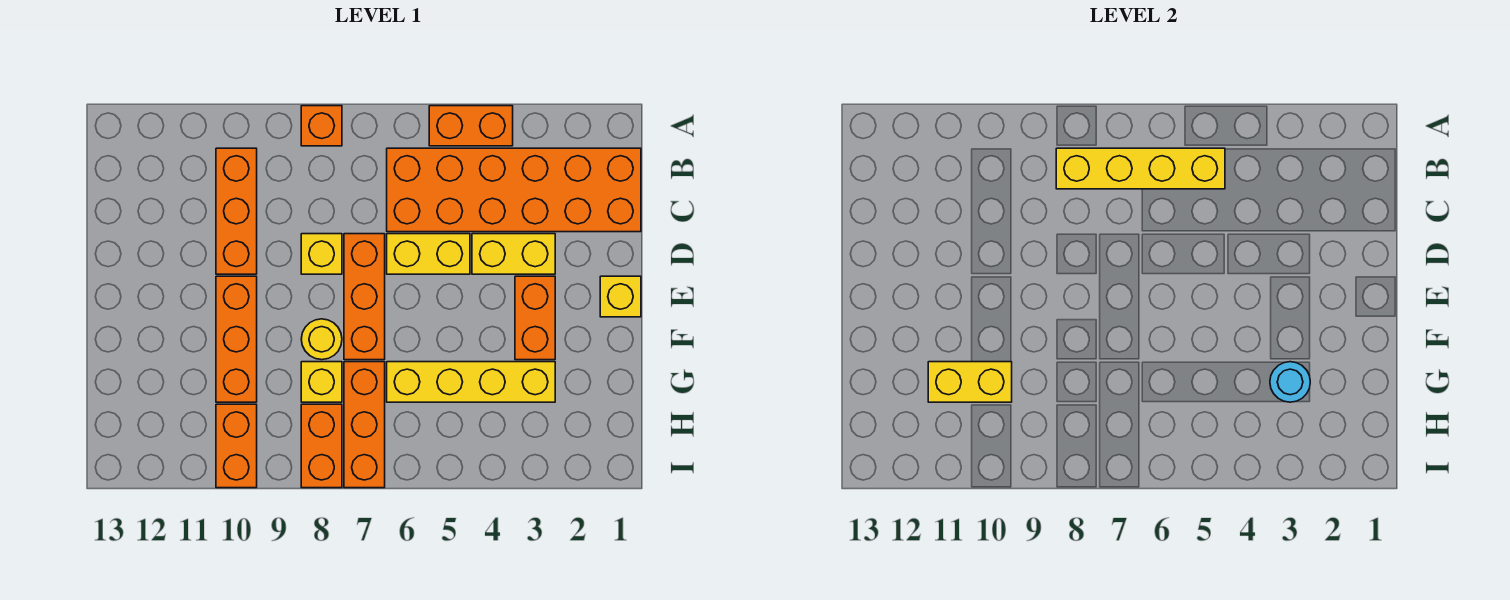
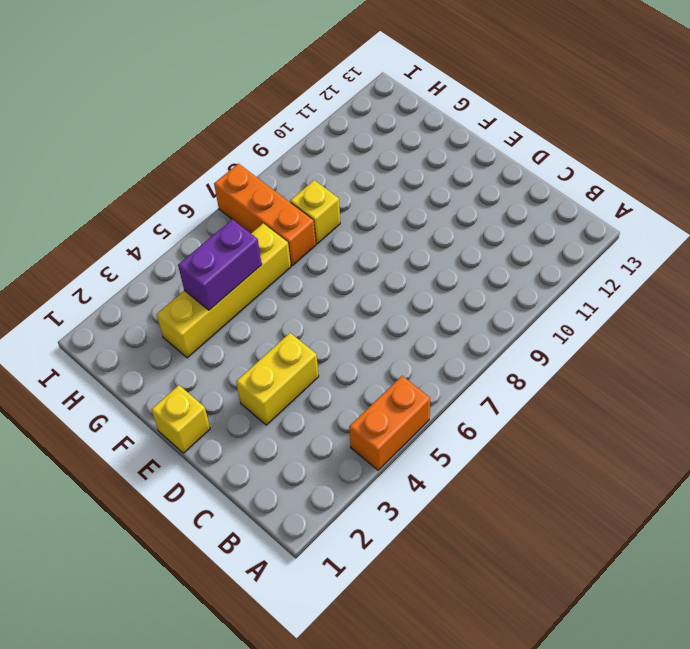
purple 1x2 brick [178,219,262,310] -> none
none -> orange 1x1 brick [301,106,342,146]
none -> orange 2x6 brick [387,148,641,232]
none -> orange 1x3 brick [216,148,257,274]

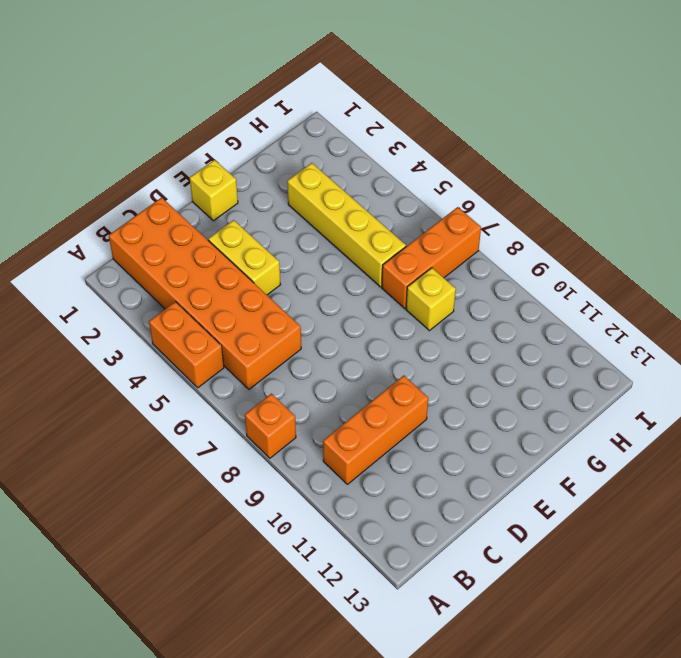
none -> yellow 1x2 brick [387,234,470,274]
none -> orange 1x3 brick [344,234,385,360]
none -> yellow 1x1 brick [301,234,342,274]

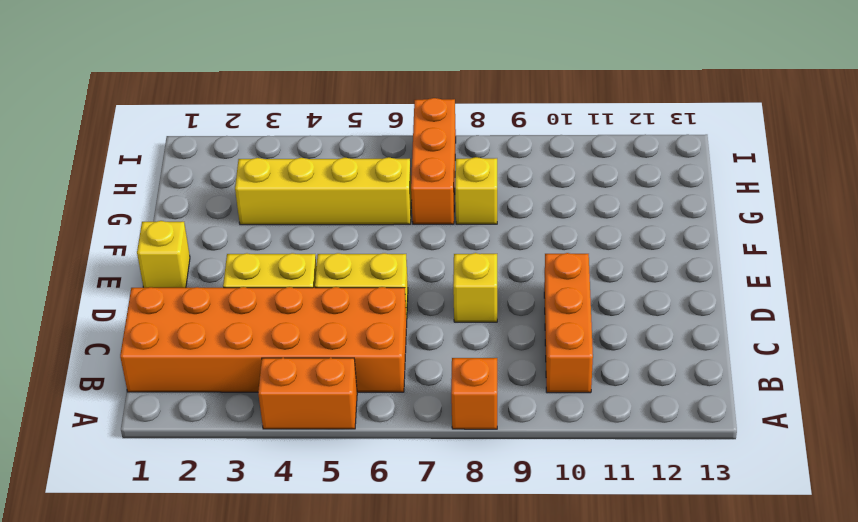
none -> orange 1x3 brick [344,234,385,360]
none -> orange 1x2 brick [515,276,555,360]
none -> orange 1x3 brick [216,276,257,402]

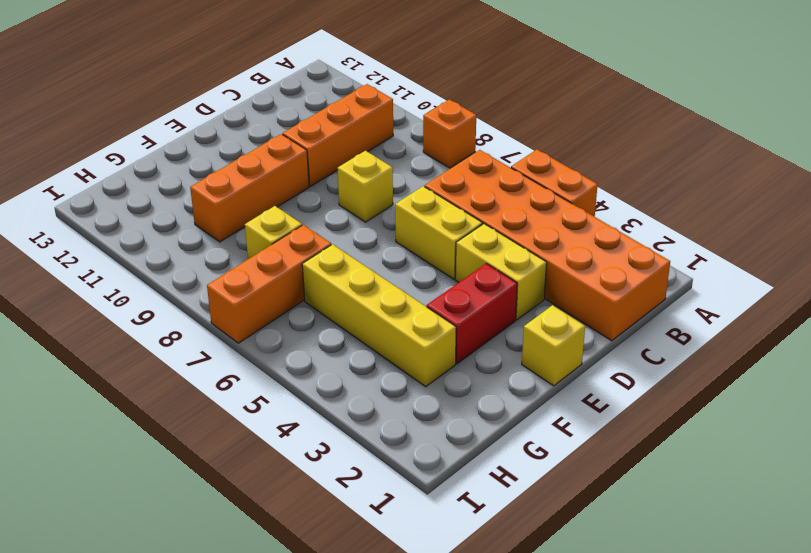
red 1x2 brick [427,264,517,364] -> orange 1x2 brick [515,276,555,360]
none -> orange 1x3 brick [344,234,385,360]
none -> yellow 1x1 round brick [301,319,342,360]
none -> orange 1x2 brick [301,404,342,488]

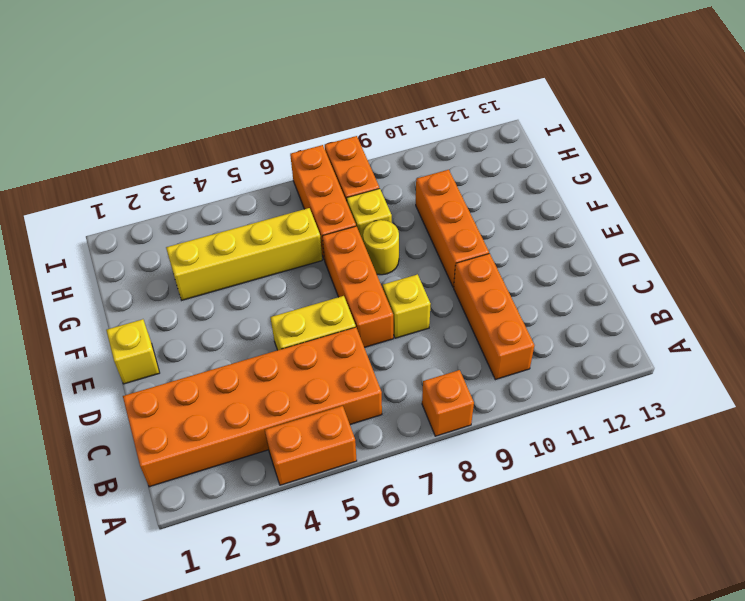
none -> yellow 1x2 brick [472,234,555,274]
none -> orange 1x2 brick [515,276,555,360]
none -> orange 1x2 brick [216,404,257,488]

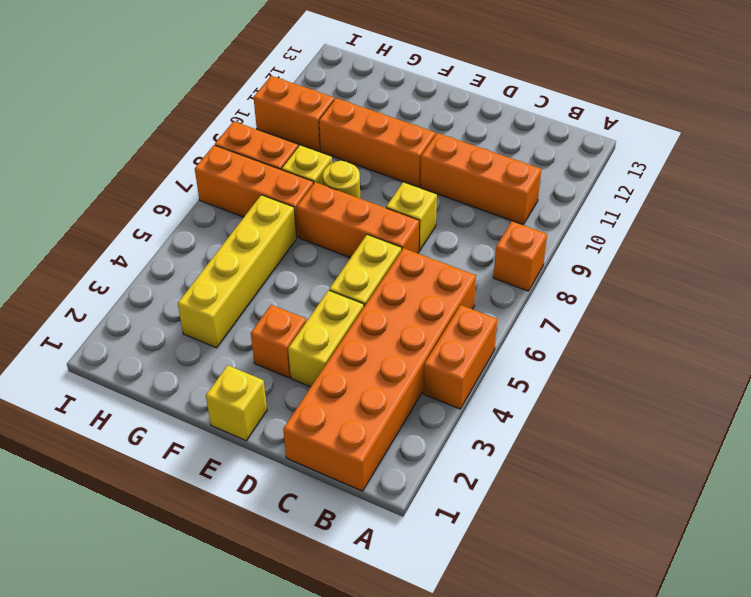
orange 1x1 brick [251,305,306,378] -> orange 1x2 brick [515,276,555,360]
none -> yellow 1x4 brick [1056,148,1225,189]
none -> cyan 1x1 round brick [1270,362,1310,402]
none -> yellow 1x2 brick [928,362,1012,402]

